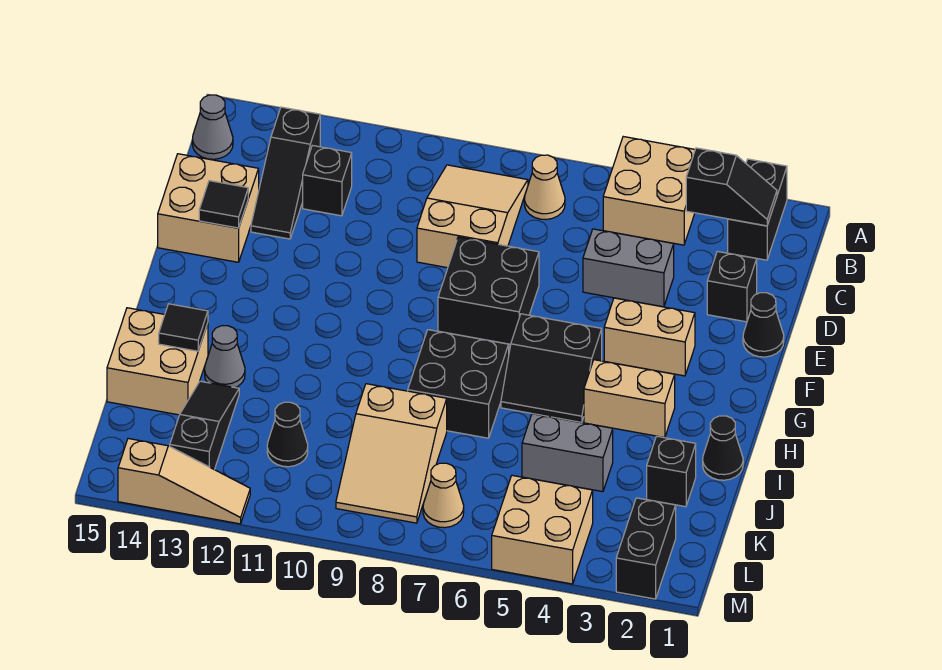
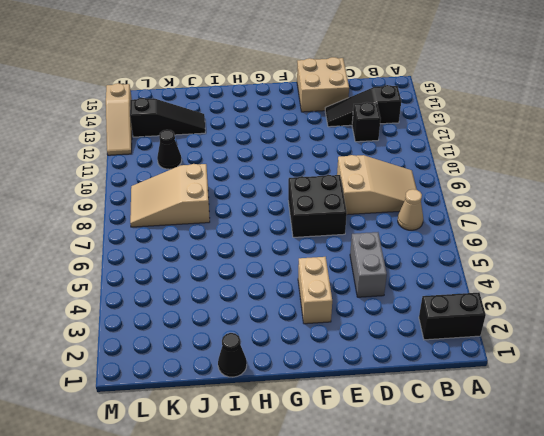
none -> tan 2x2 brick [603,137,695,245]
none -> grey 1x1 cone [192,95,233,159]
none -> black 1x1 brick [707,251,757,322]
none -> black 1x1 cone [743,293,784,357]

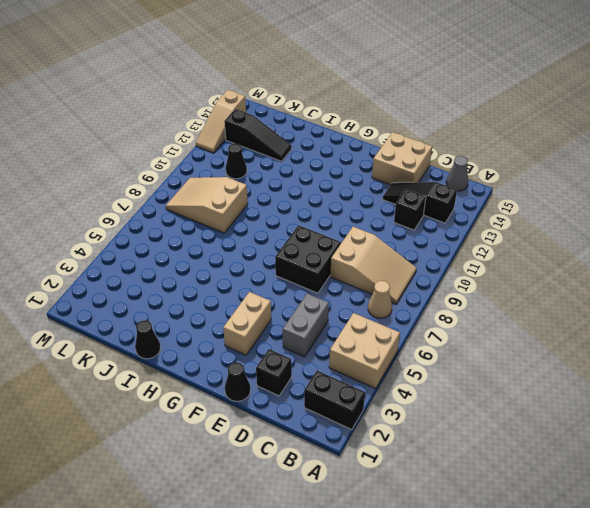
none -> black 2x2 slope [501,314,602,423]
none -> tan 1x2 brick [584,360,675,438]
none -> black 2x2 brick [408,330,509,438]
none -> grey 1x1 cone [205,326,245,388]

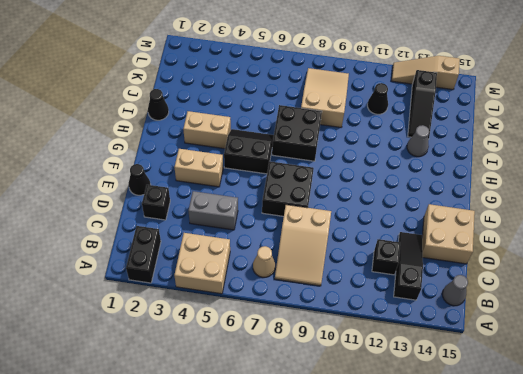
none -> tan 2x2 brick [107,308,208,415]
none -> black 1x1 brick [647,436,696,507]
none -> grey 1x2 brick [522,414,613,492]
none -> black 1x2 brick [616,498,676,599]

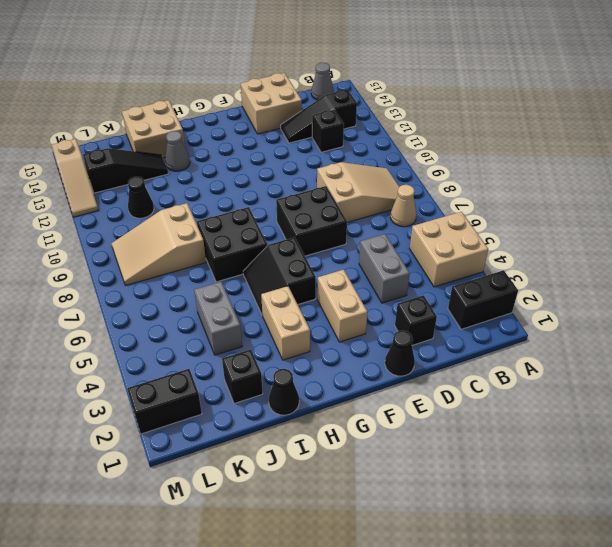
none -> tan 2x2 brick [492,475,593,584]
none -> tan 1x1 cone [423,463,464,528]
none -> black 1x2 slope [686,148,777,226]
none -> black 1x1 tile [199,181,248,228]

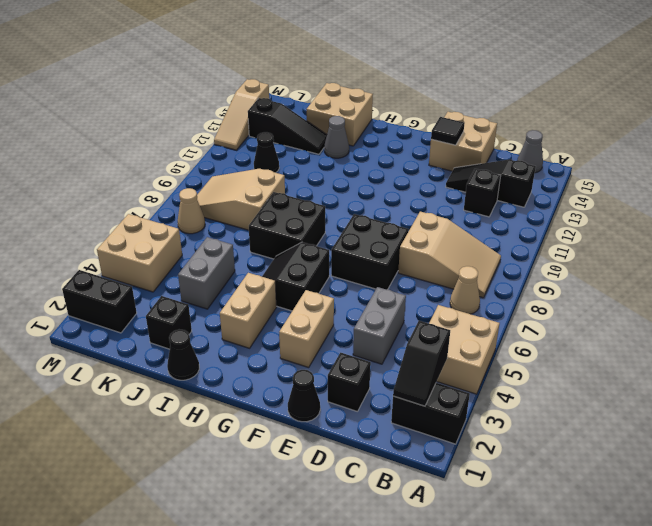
none -> black 1x1 tile [159,304,208,351]

